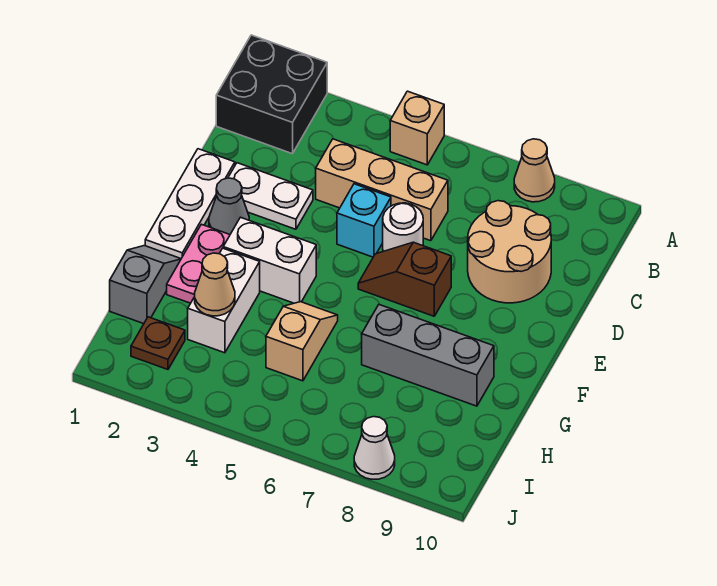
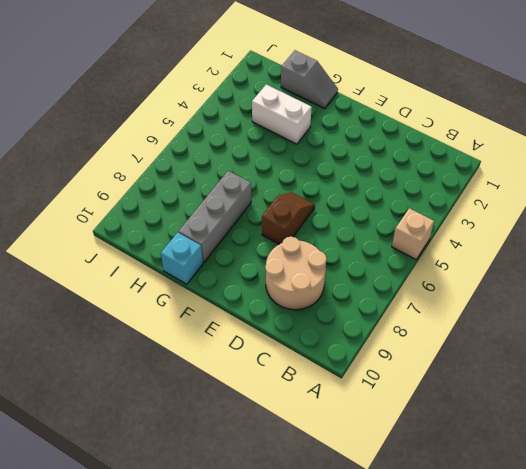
cyan 1x1 brick [161,232,203,284] -> cyan 1x1 brick moved to [337,184,391,257]
none -> black 2x2 brick [216,35,327,154]
none -> tan 1x1 cone [514,139,555,202]
none -> tan 1x3 brick [316,139,448,241]

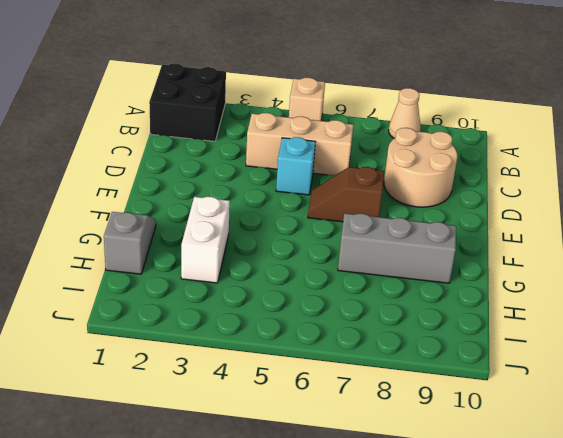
none -> white 1x3 plate [145,149,235,258]
none -> white 1x2 plate [228,163,313,229]
none -> white 1x1 round brick [383,203,423,251]

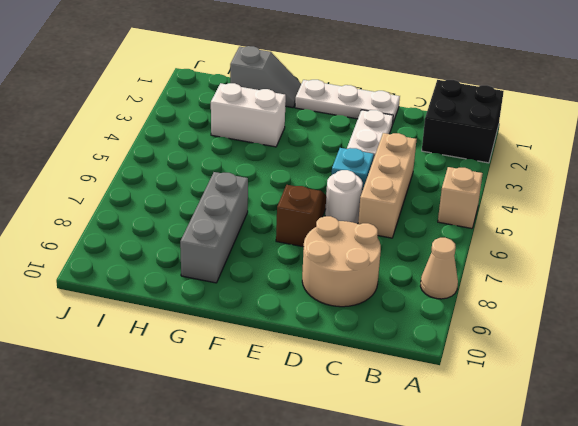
none -> grey 1x1 cone [209,178,249,234]
none -> pink 1x2 plate [167,224,230,303]
none -> white 1x2 brick [223,217,316,303]

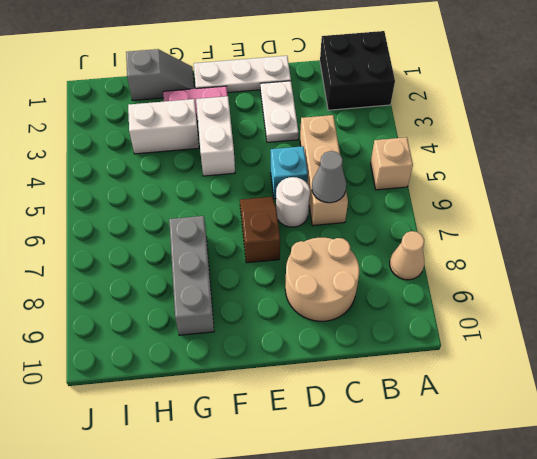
grey 1x1 cone [312,151,346,203] -> grey 1x1 cone moved to [209,178,249,234]
none -> tan 1x2 slope [266,302,338,381]
none -> brown 1x1 plate [131,317,185,369]
none -> white 1x1 cone [354,417,395,479]

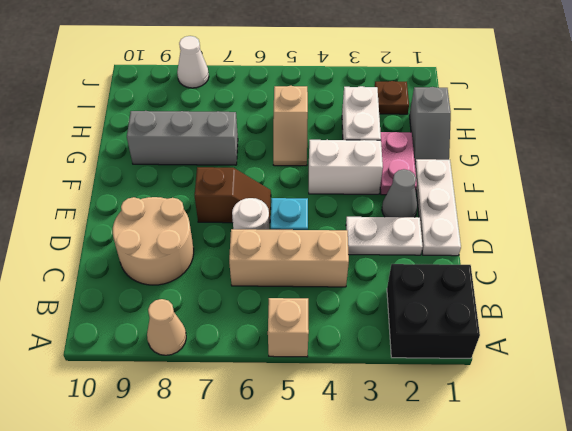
none -> tan 1x1 cone [195,253,235,316]

